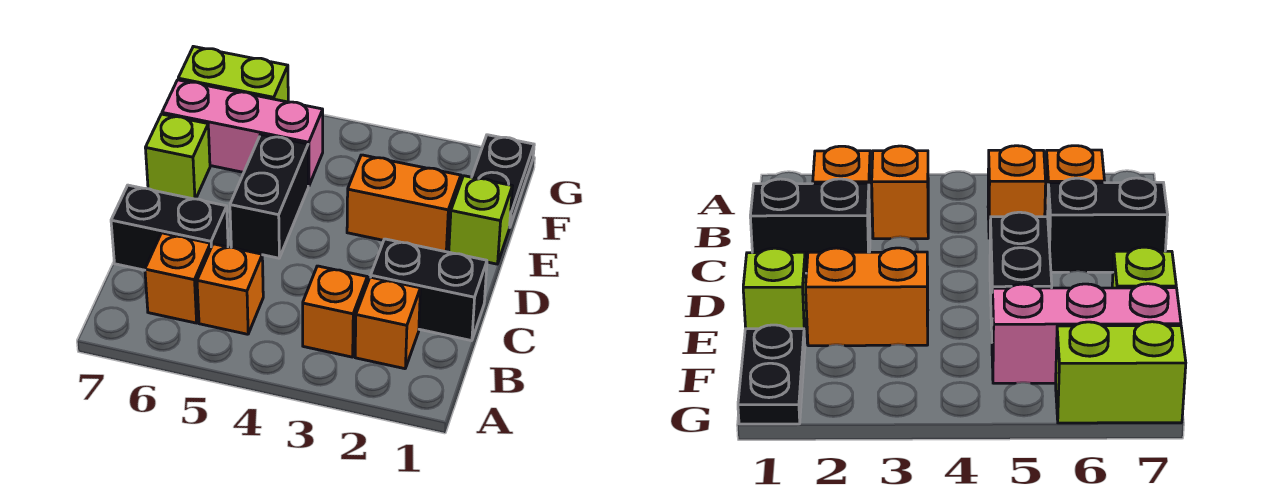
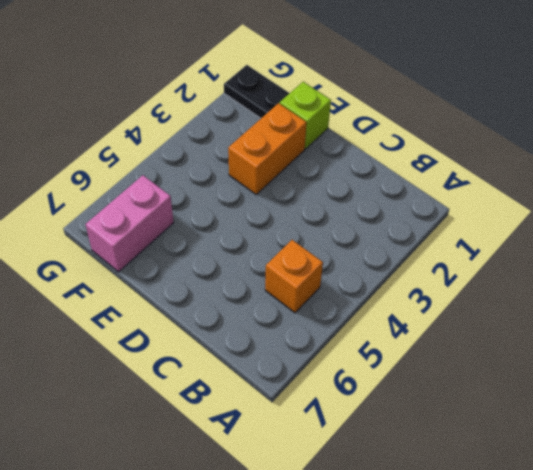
pink 1x2 brick [86,175,174,272] -> pink 1x3 brick [162,80,323,186]
none -> orange 1x1 brick [355,277,420,369]
none -> orange 1x1 brick [303,266,367,357]
none -> orange 1x1 brick [145,233,211,323]

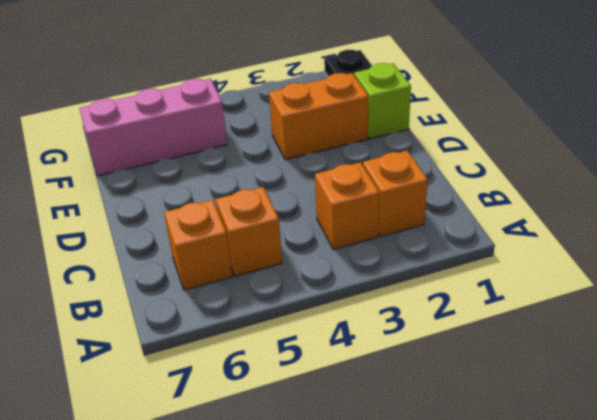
none -> black 1x2 brick [371,239,487,341]
none -> black 1x2 brick [111,185,228,270]
none -> black 1x2 brick [230,134,308,258]

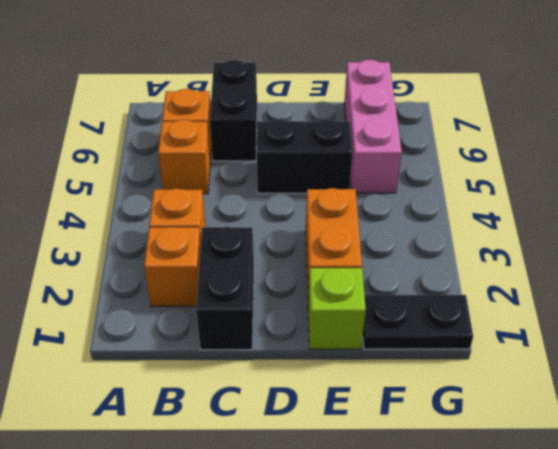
none -> lime 1x1 brick [146,114,210,199]
none -> lime 1x2 brick [178,46,288,102]

